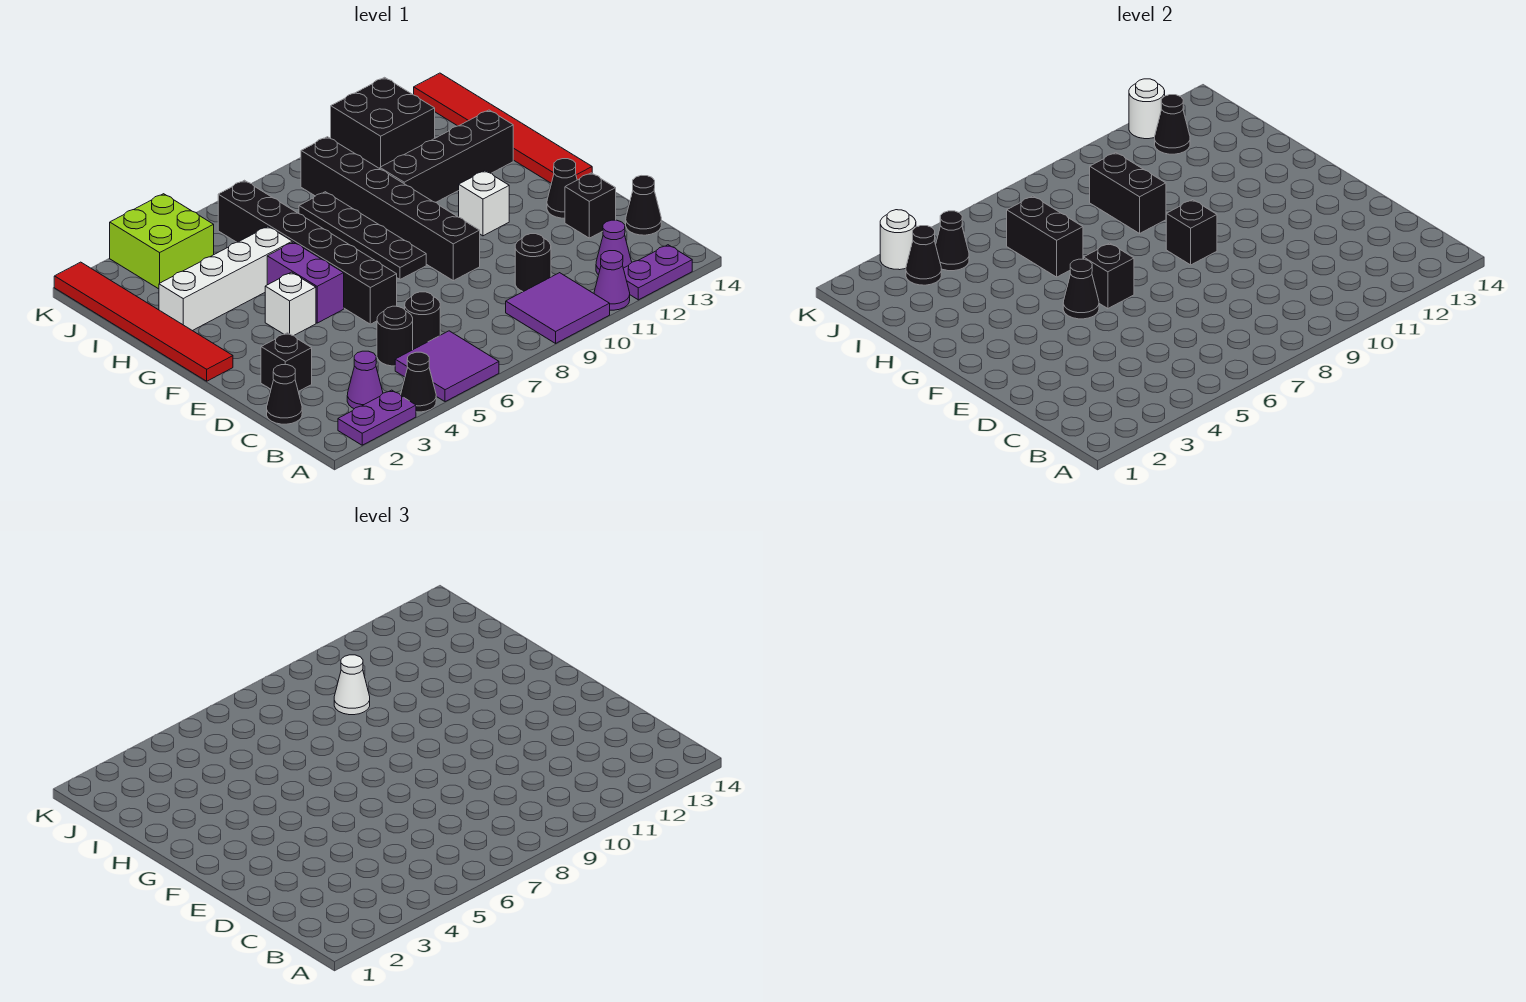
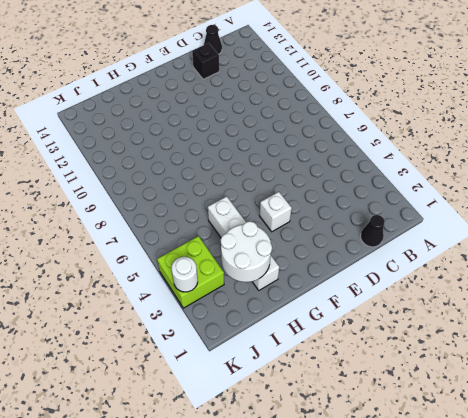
white 2x2 round brick [221,221,272,282] -> none
none -> purple 1x2 plate [338,390,416,445]
none -> black 1x1 cone [401,352,436,412]
none -> purple 2x2 tile [395,331,499,402]
none -> purple 2x2 tile [506,273,610,343]

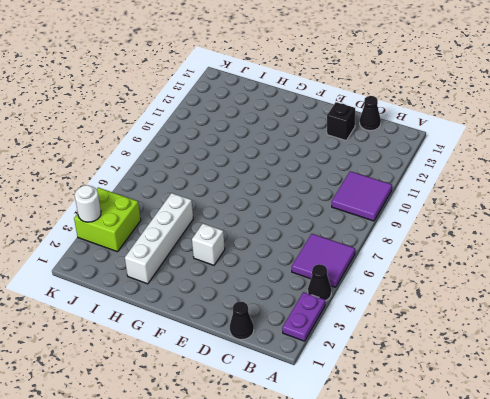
none -> purple 1x1 cone [594,251,630,310]
none -> purple 1x2 plate [623,245,692,300]
none -> purple 1x1 cone [347,351,383,409]
none -> purple 1x1 cone [596,220,632,275]

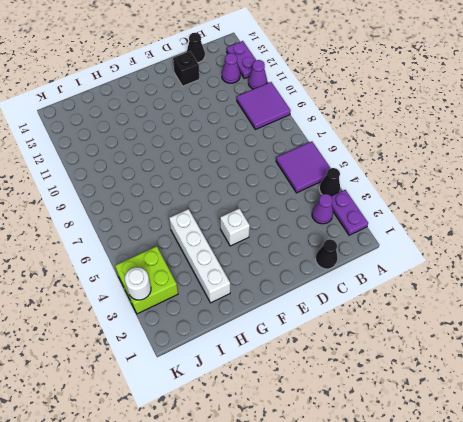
none -> black 1x1 round brick [377,306,413,366]
none -> black 1x1 round brick [405,292,440,350]
none -> black 1x1 round brick [515,234,551,292]
none -> black 1x1 brick [261,333,312,391]

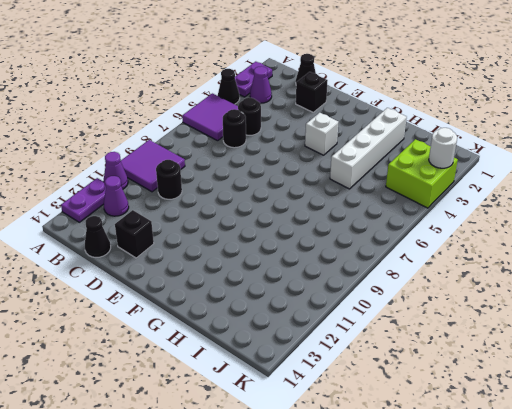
none -> black 1x6 brick [218,180,397,324]
none -> black 1x6 brick [301,137,480,281]
none -> black 1x1 cone [547,159,577,218]
none -> red 1x6 tile [54,262,233,381]

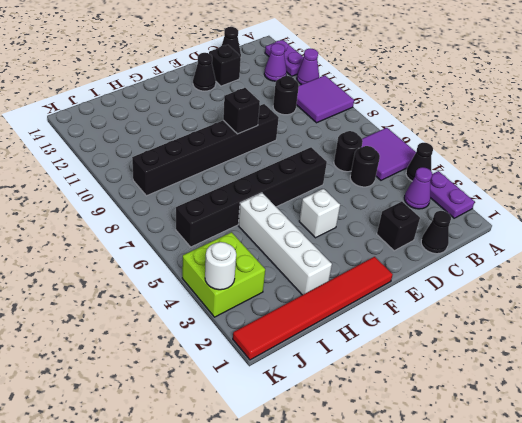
none -> purple 1x2 brick [267,242,344,323]
none -> black 1x4 plate [299,192,426,279]
none -> white 1x1 brick [459,171,509,236]
none -> red 1x6 tile [414,73,592,183]

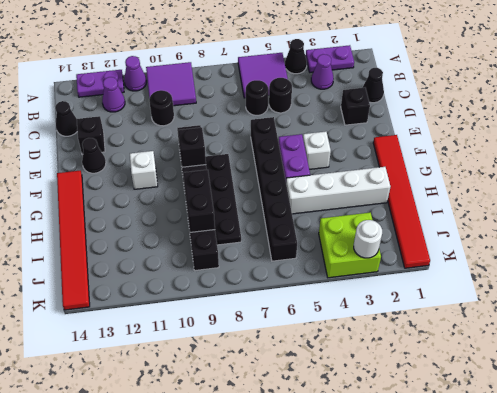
none -> black 1x4 brick [380,110,513,202]
none -> black 2x2 brick [331,77,435,169]
none -> black 1x1 cone [1063,259,1099,319]
none -> black 1x1 brick [1084,243,1134,309]

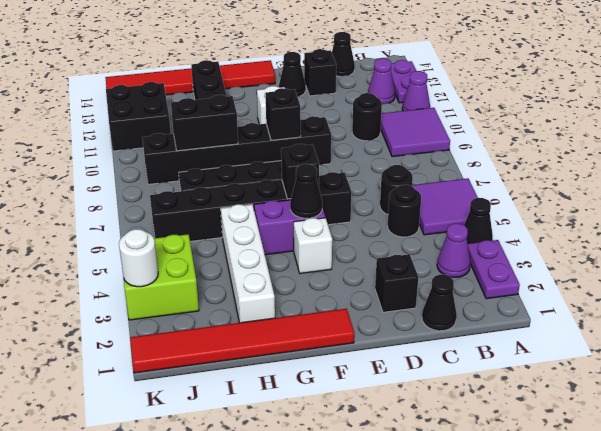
none -> black 1x2 brick [1007,196,1083,277]
none -> black 1x1 cone [906,226,941,285]
none -> black 1x1 cone [936,211,969,271]
none -> black 1x1 cone [1155,95,1190,154]

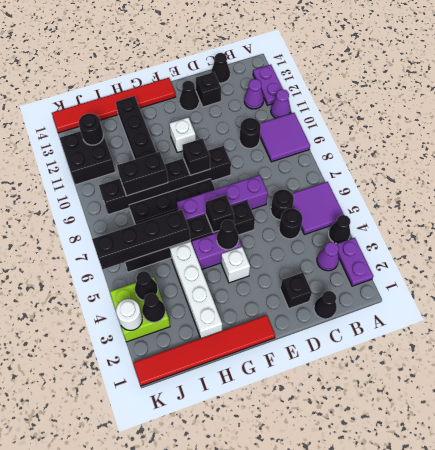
purple 1x4 brick [177,175,268,220] -> none
black 1x4 brick [92,210,190,269] -> black 1x2 brick [1007,196,1083,277]
black 1x1 round brick [79,113,103,145] -> black 1x1 cone [1155,95,1190,154]
none -> white 1x1 round brick [1129,79,1165,139]
none -> white 1x1 cone [334,655,370,715]

